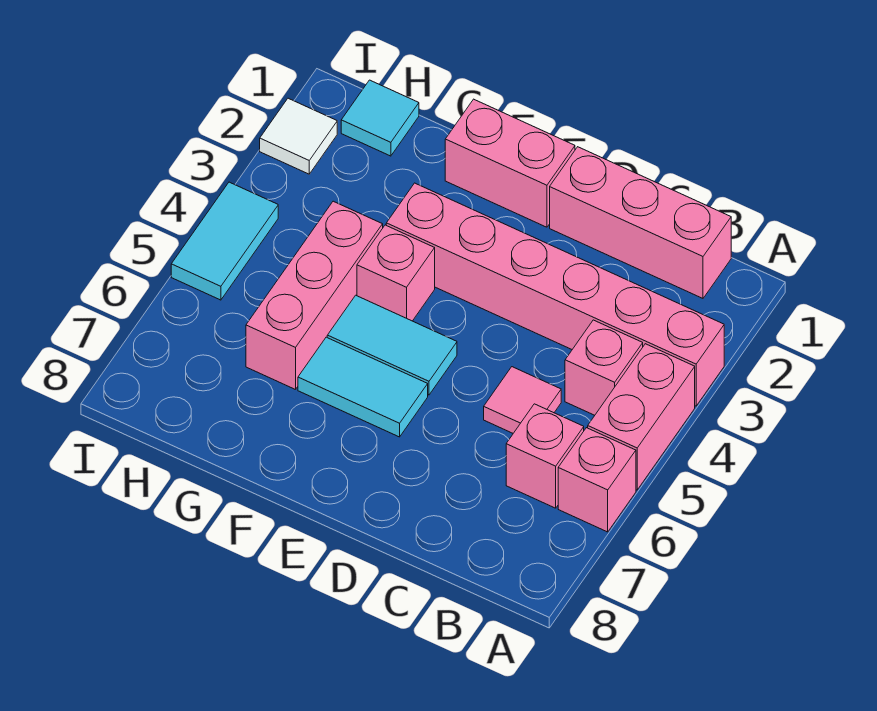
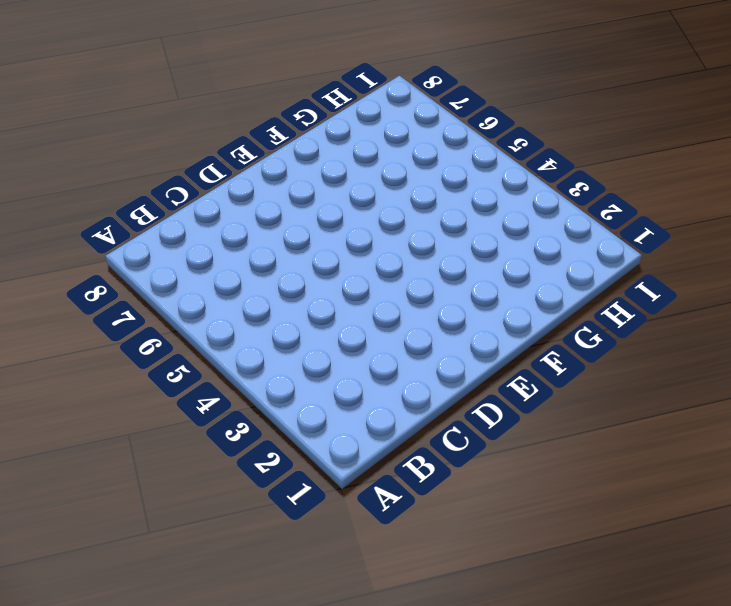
none -> pink 1x6 brick [386,183,724,406]
none -> pink 1x2 brick [588,344,695,490]
none -> pink 1x1 brick [558,428,636,532]

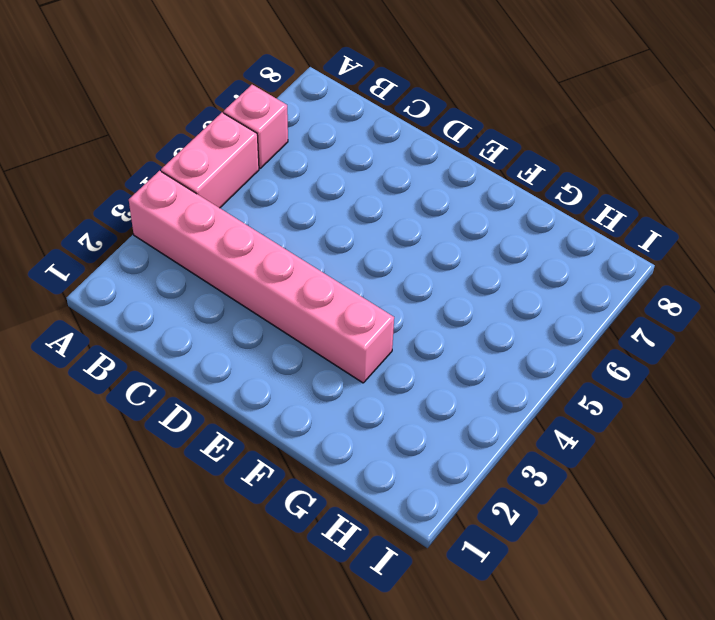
none -> pink 1x3 brick [550,147,731,298]
none -> pink 1x1 brick [565,320,643,415]
none -> pink 1x1 brick [506,404,584,508]

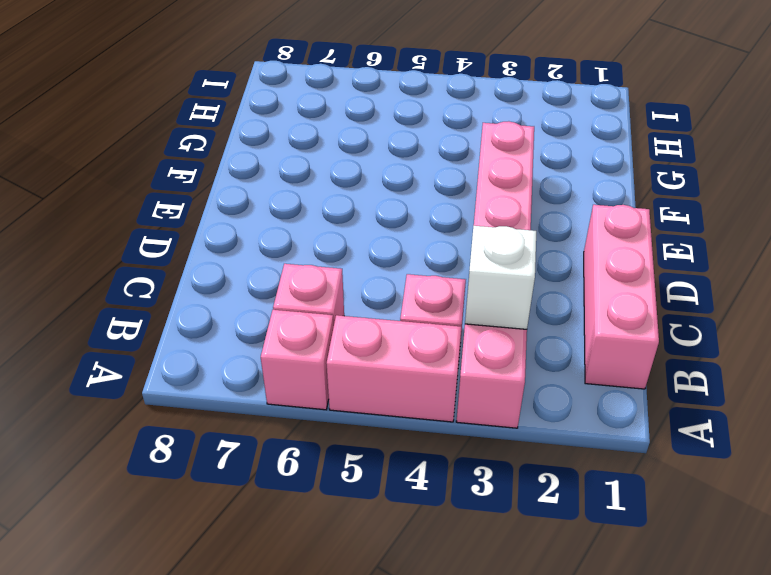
white 1x1 brick [465,226,536,329] -> none
none -> pink 1x1 tile [484,367,561,433]
none -> pink 1x2 brick [445,99,575,227]
none -> cyan 1x2 tile [327,295,457,395]

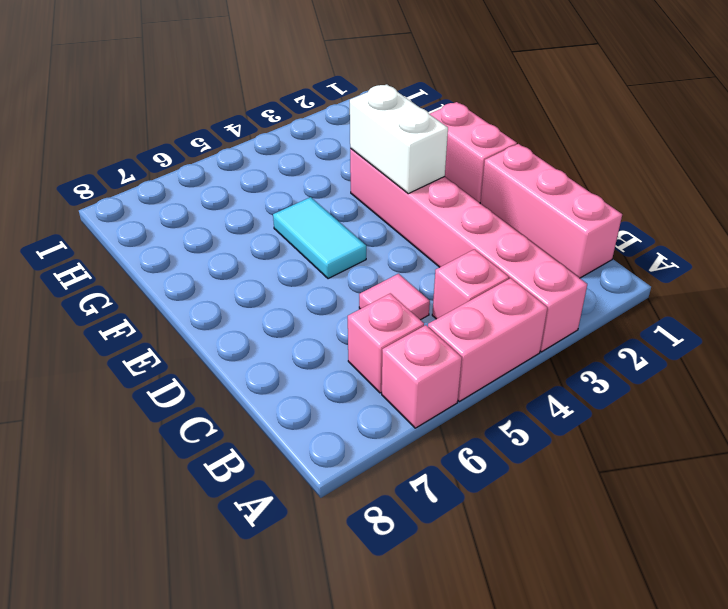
white 1x2 brick [350,84,448,194] -> none
none -> cyan 1x2 tile [298,337,428,437]
none -> pink 1x1 brick [357,225,435,321]
none -> pink 1x3 brick [246,201,383,390]

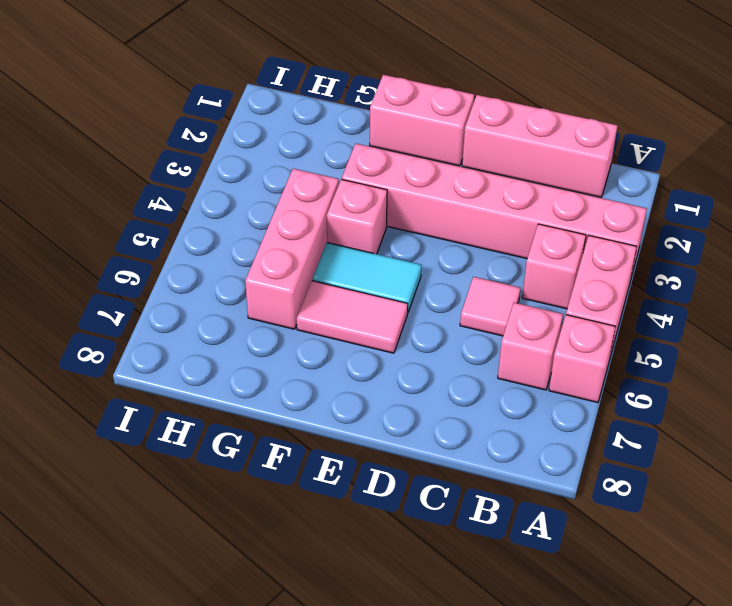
pink 1x2 tile [297,281,408,353] -> cyan 1x2 tile [298,337,428,437]
none -> cyan 1x1 tile [341,80,419,156]
none -> white 1x1 tile [260,98,337,174]
none -> cyan 1x2 tile [171,182,278,300]

